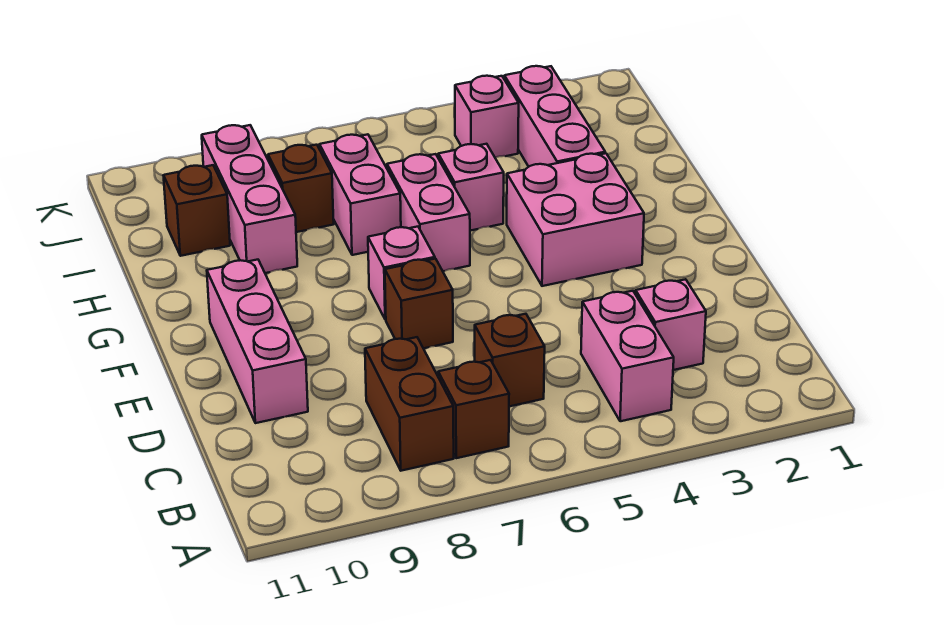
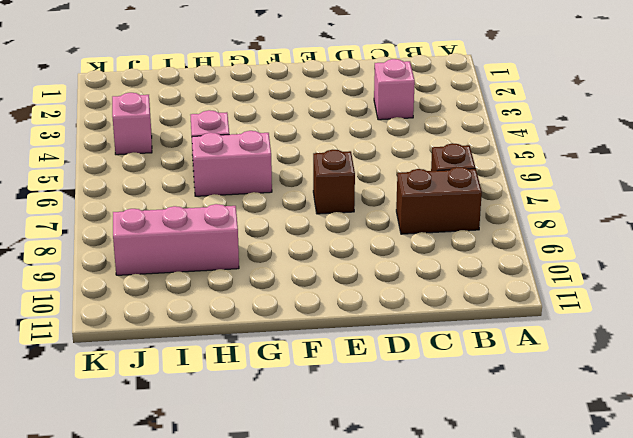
none -> pink 1x2 brick [581,291,674,421]
none -> brown 1x1 brick [475,314,545,406]
none -> pink 1x3 brick [207,260,308,423]

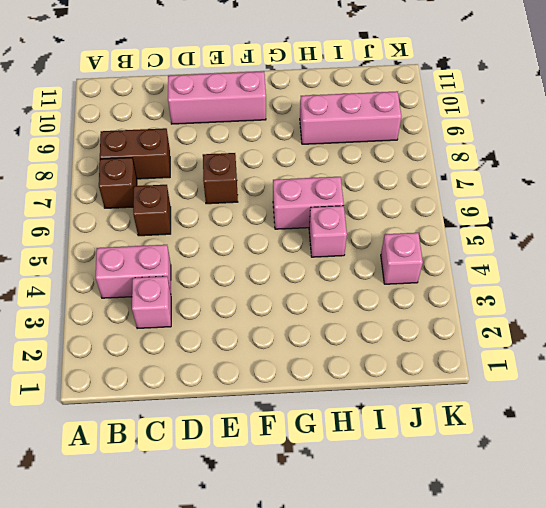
none -> pink 2x2 brick [507,153,644,286]
none -> pink 1x1 brick [368,227,435,320]
none -> pink 1x3 brick [504,66,605,167]

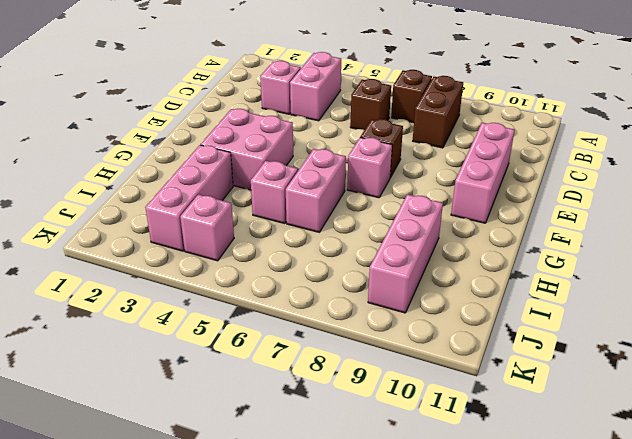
none -> pink 1x2 brick [320,134,401,255]
none -> brown 1x1 brick [268,145,334,232]
none -> brown 1x1 brick [163,165,230,256]

